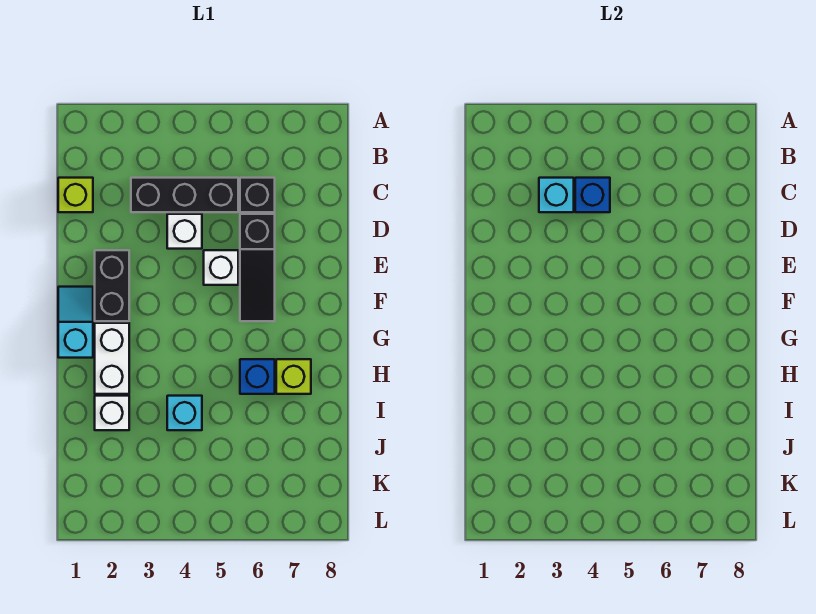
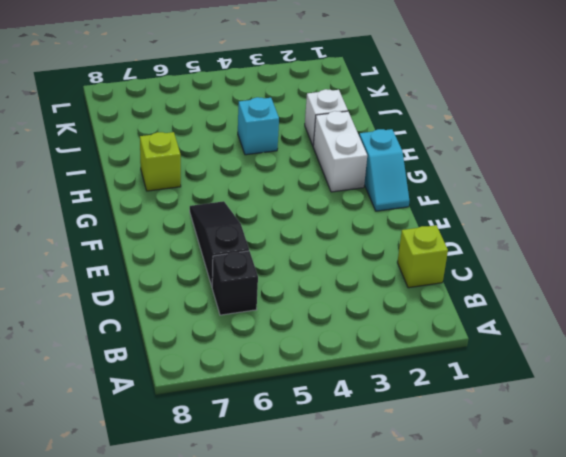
none -> black 1x3 brick [131,178,238,212]
none -> white 1x1 brick [167,214,202,249]
none -> black 1x2 brick [95,250,129,321]

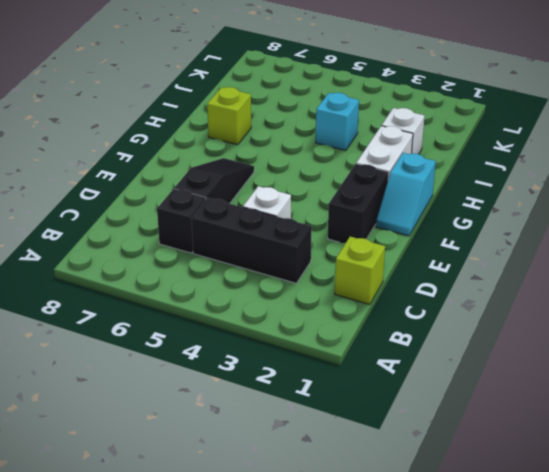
none -> white 1x1 brick [204,250,238,285]
none -> blue 1x1 brick [240,359,275,394]
none -> cyan 1x1 brick [539,178,574,212]

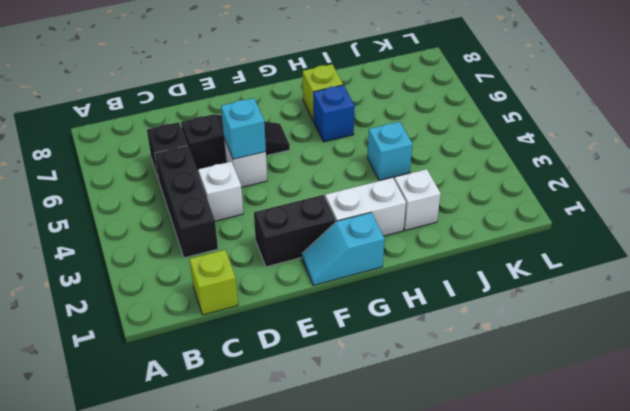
cyan 1x1 brick [221,98,266,159] -> cyan 1x1 brick moved to [539,178,574,212]
none -> blue 1x1 brick [575,178,610,212]

